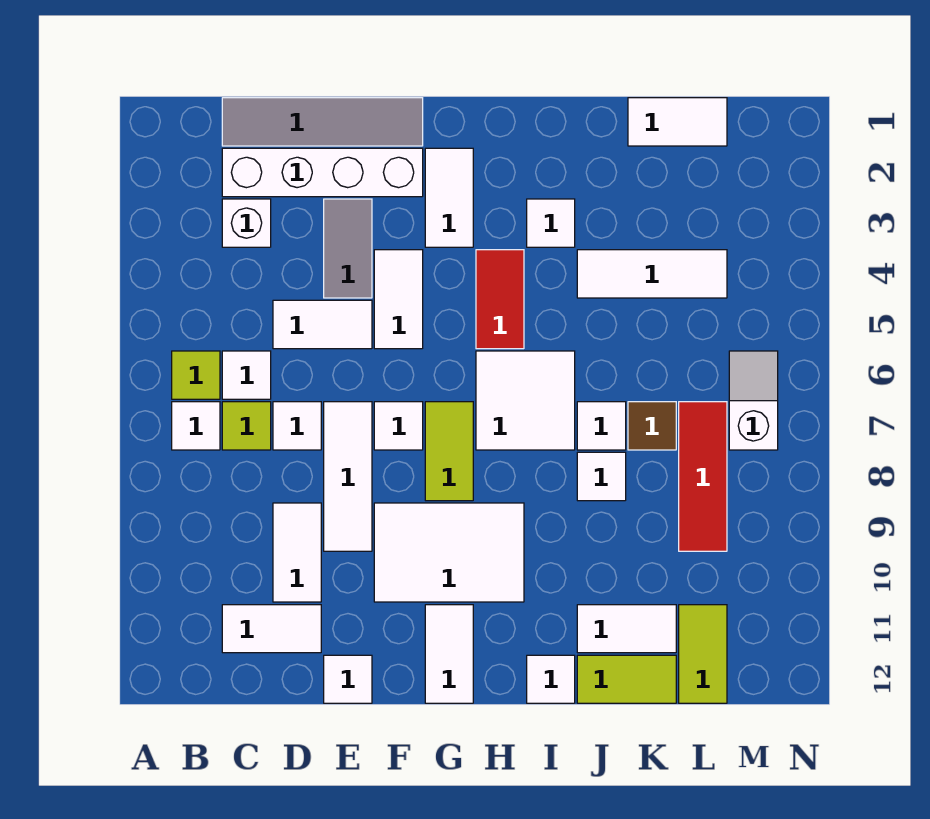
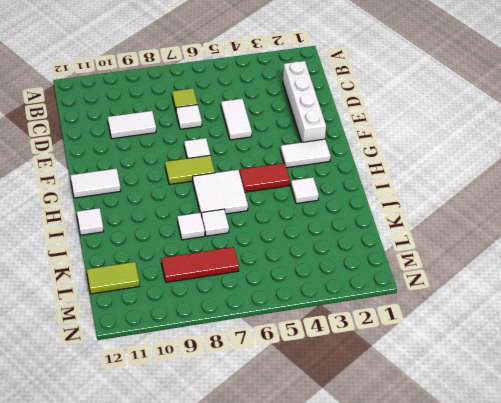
none -> lime 1x1 tile [172,351,220,399]
none -> white 1x1 tile [172,402,220,450]
none -> grey 1x4 tile [222,98,423,146]
none -> white 1x1 brick [222,199,271,247]

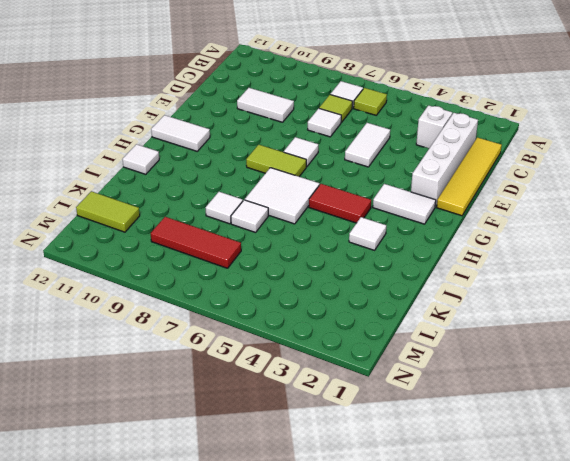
yellow 1x4 tile [437,137,502,216] -> grey 1x4 tile [222,98,423,146]
none -> white 1x1 tile [222,351,271,399]
none -> white 1x2 tile [222,605,321,653]
none -> grey 1x2 tile [324,199,372,298]
none -> white 1x3 tile [324,402,372,551]

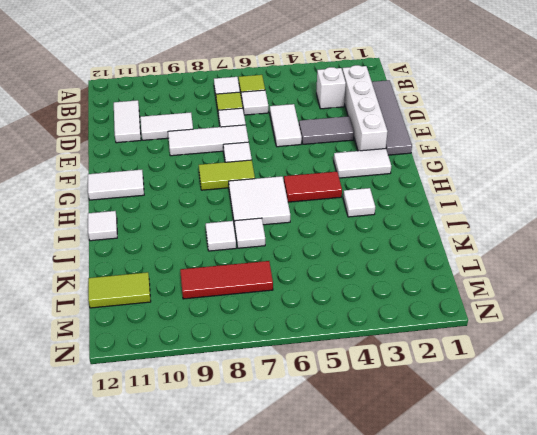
none -> white 1x1 tile [324,655,372,703]
none -> white 1x2 tile [374,250,423,349]
none -> white 2x3 tile [374,503,524,602]
none -> white 1x3 tile [577,250,727,298]

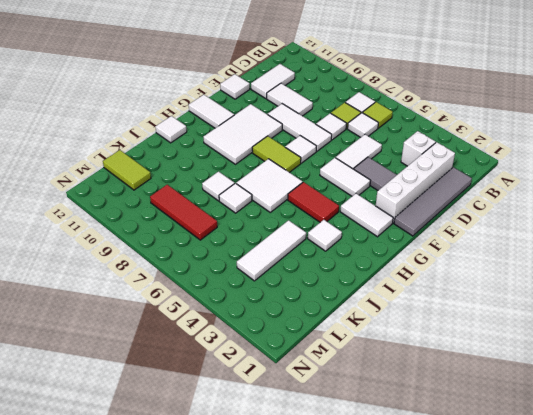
none -> white 1x2 tile [577,605,676,653]
none -> lime 1x2 tile [577,655,676,703]
none -> white 1x2 tile [628,98,727,146]
none -> brown 1x1 tile [628,402,676,450]

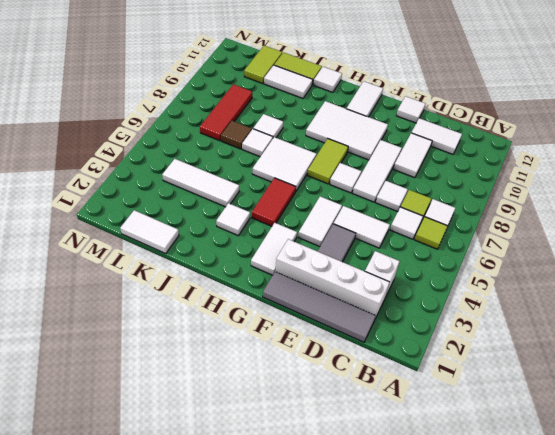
none -> white 1x2 slope [729,351,778,450]

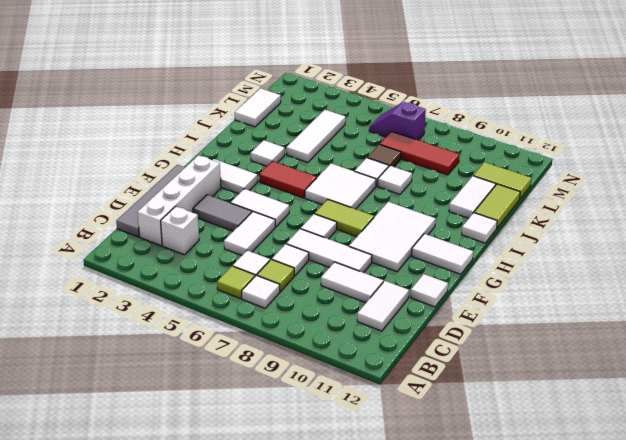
purple 1x2 slope [369,102,426,140] -> white 1x2 slope [729,351,778,450]

